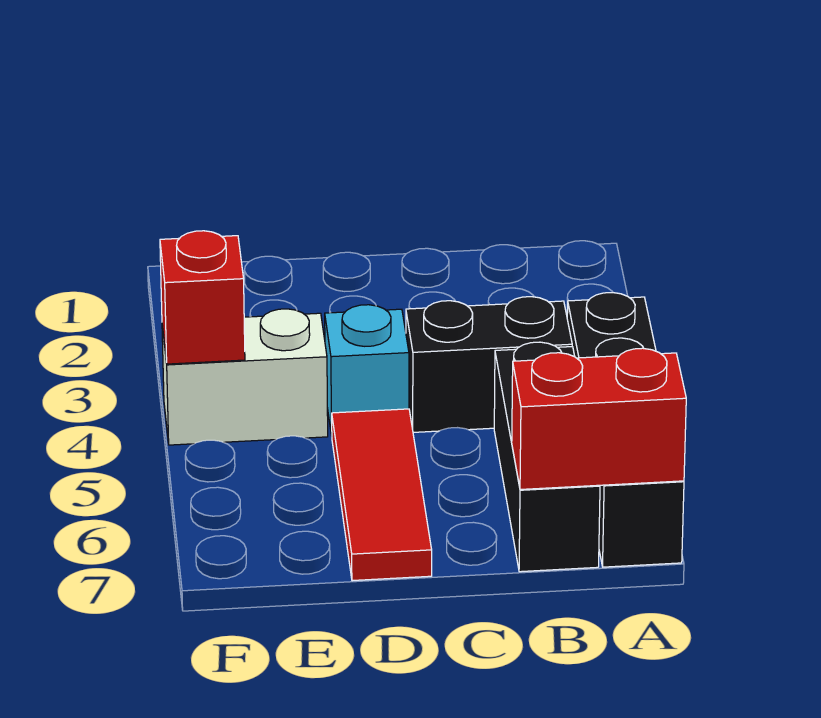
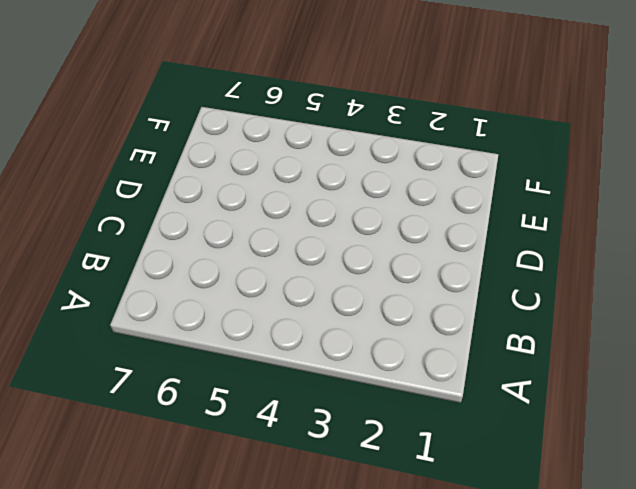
none -> black 1x4 brick [567,293,684,567]
none -> black 1x2 brick [406,297,572,432]

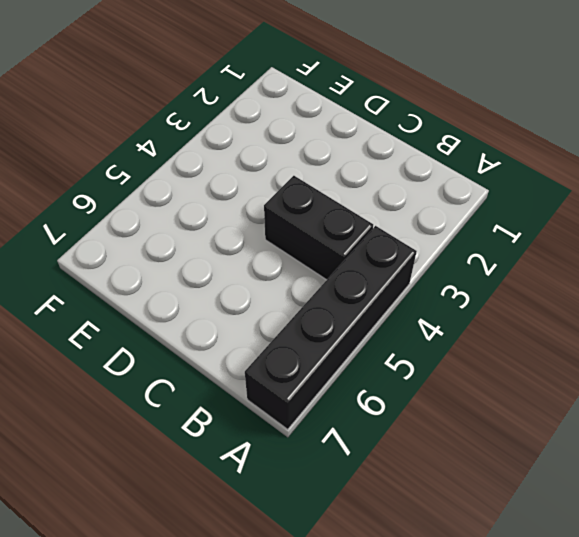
none -> black 1x3 brick [494,342,600,572]
none -> cyan 1x1 brick [325,305,409,436]

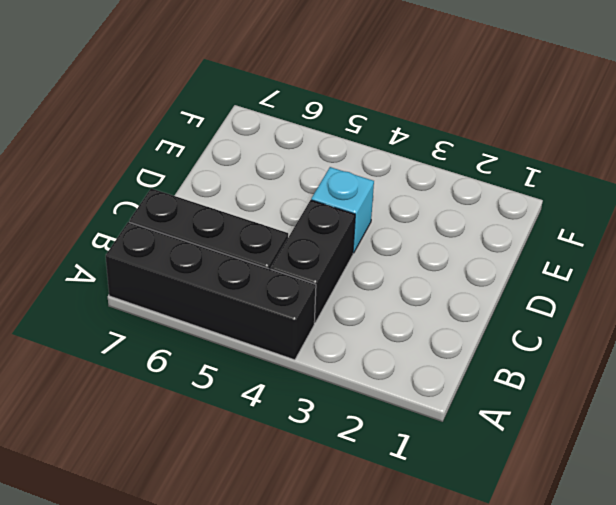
none -> red 1x3 tile [332,409,432,581]
none -> white 1x2 brick [162,309,328,445]

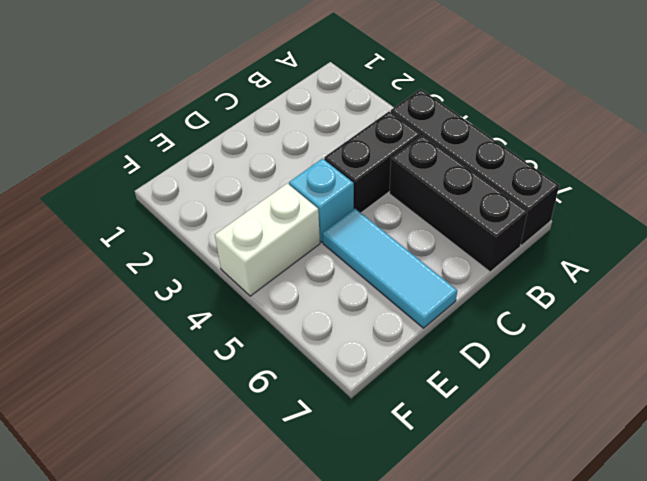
cyan 1x3 tile [323,209,457,328] -> red 1x3 tile [332,409,432,581]
none -> red 1x2 brick [512,348,686,489]
none -> red 1x1 brick [160,231,245,364]

